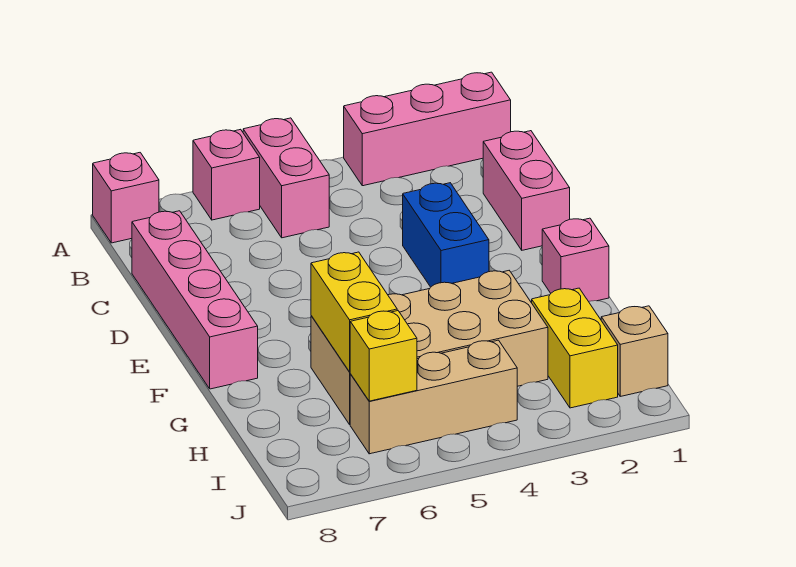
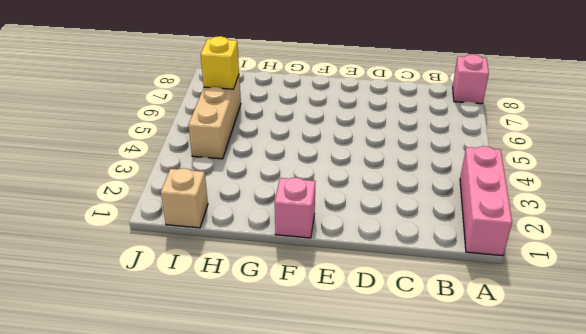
none -> pink 1x2 brick [243,118,329,238]
none -> pink 1x1 brick [193,129,260,220]
none -> pink 1x2 brick [483,131,570,250]

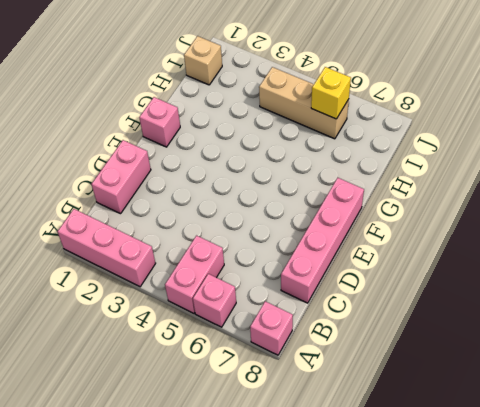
none -> blue 1x2 brick [403,183,489,287]
none -> tan 2x4 brick [311,271,548,424]
none -> yellow 1x2 brick [532,288,618,408]

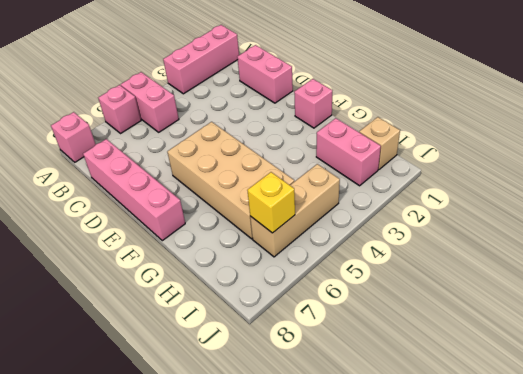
tan 2x4 brick [167,122,294,239] -> tan 2x4 brick turned to [311,271,548,424]
pink 1x2 brick [316,118,381,186] -> yellow 1x2 brick [532,288,618,408]
none -> blue 1x2 brick [403,183,489,287]
none -> yellow 1x2 brick [311,252,397,372]

